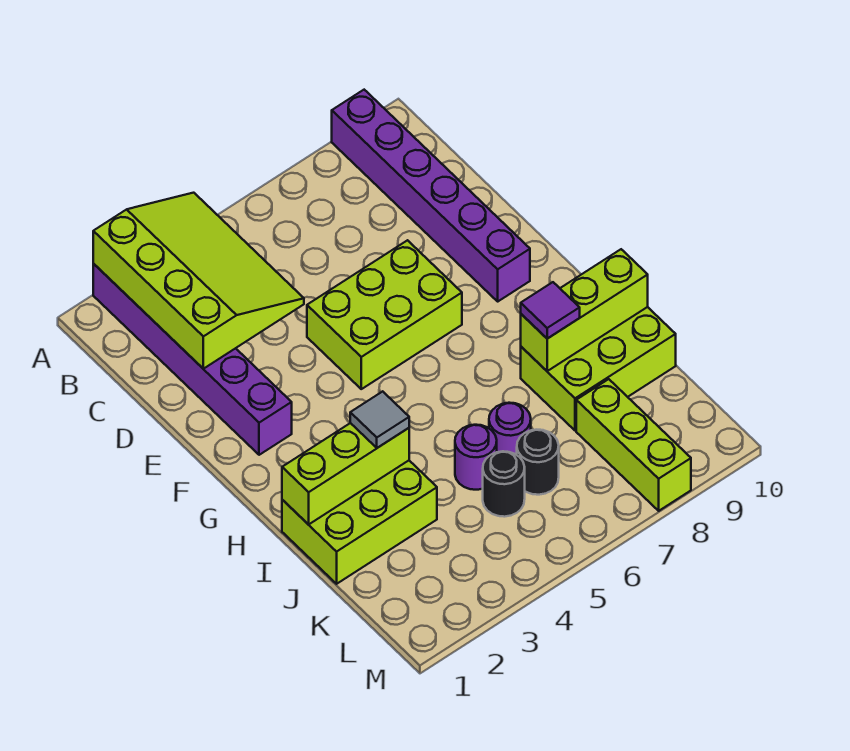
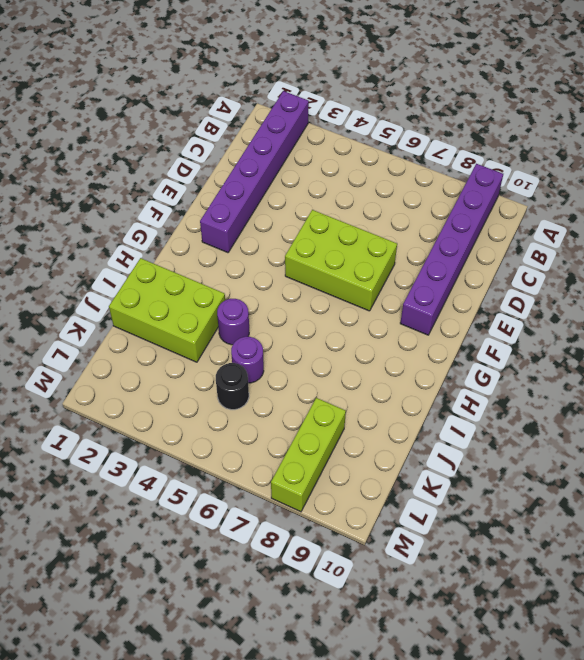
purple 1x1 round brick [217,299,249,345] -> purple 1x1 round brick moved to [489,403,531,455]
none -> lime 2x3 brick [521,307,676,431]
none -> black 1x1 round brick [517,430,559,495]
none -> lime 3x4 slope [93,193,304,369]

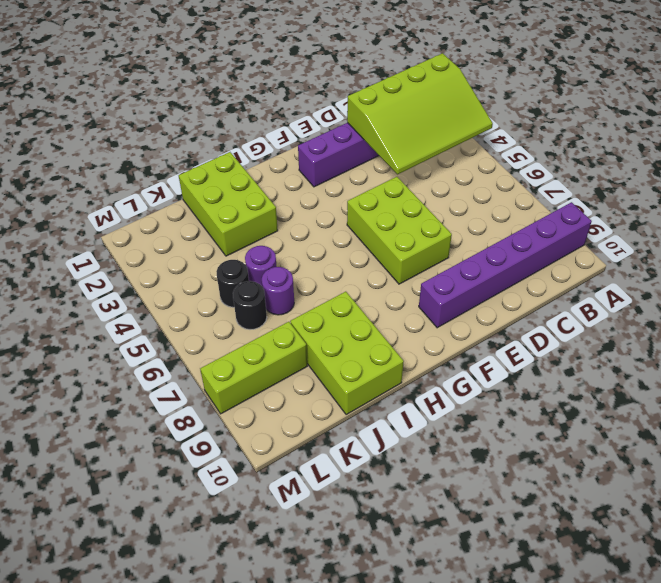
none -> lime 1x3 brick [282,423,409,525]
none -> lime 1x3 brick [521,249,648,371]
none -> grey 1x1 tile [350,391,409,448]

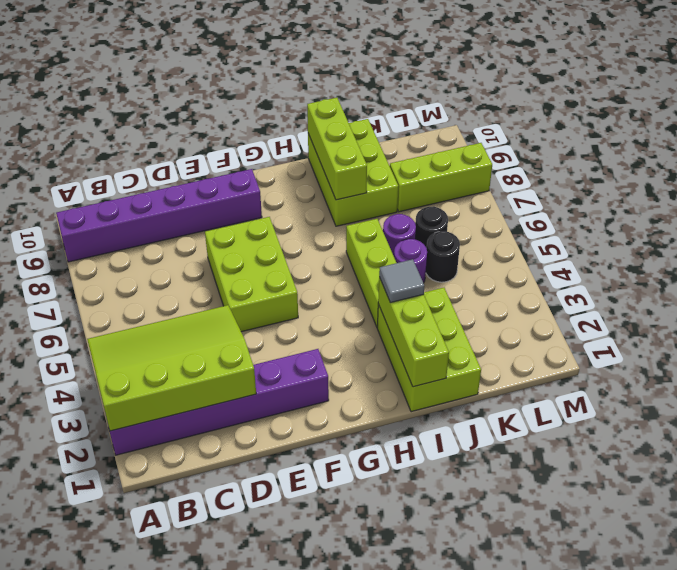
lime 1x3 brick [346,219,396,327] -> none
none -> purple 1x1 tile [521,282,580,339]

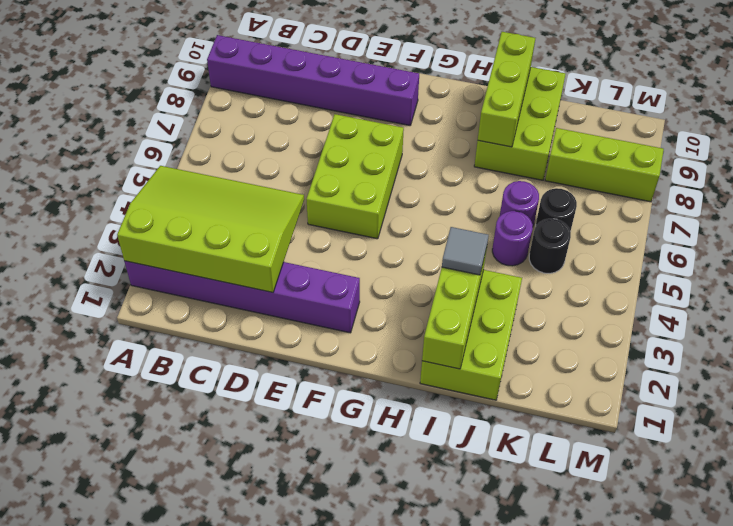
none -> purple 1x1 tile [521,282,580,339]

